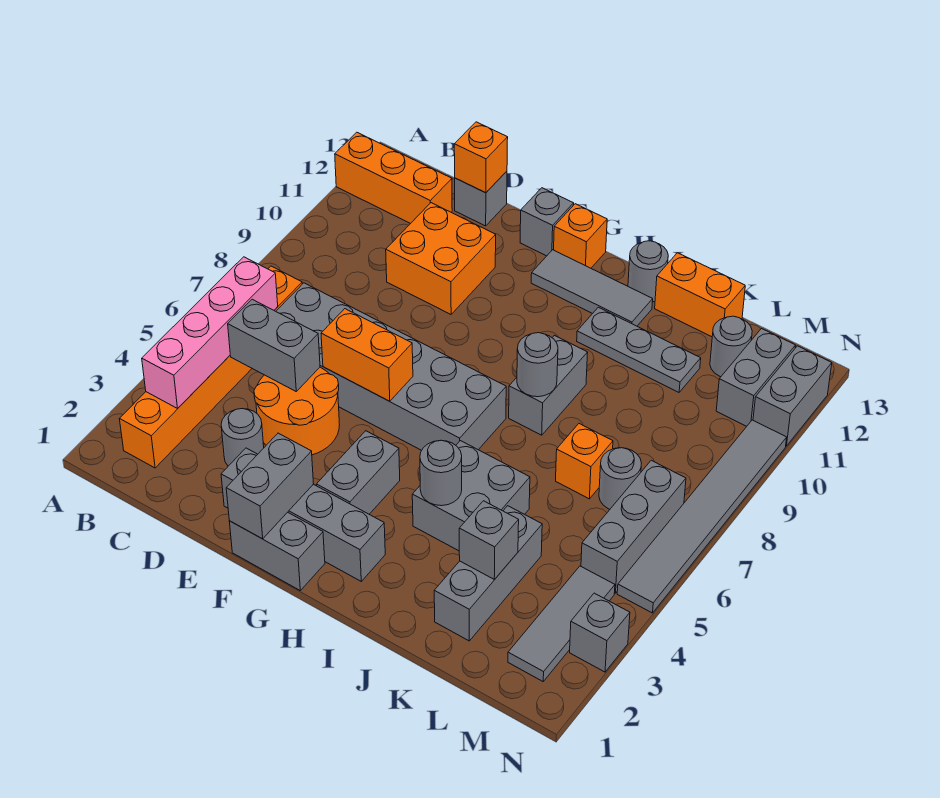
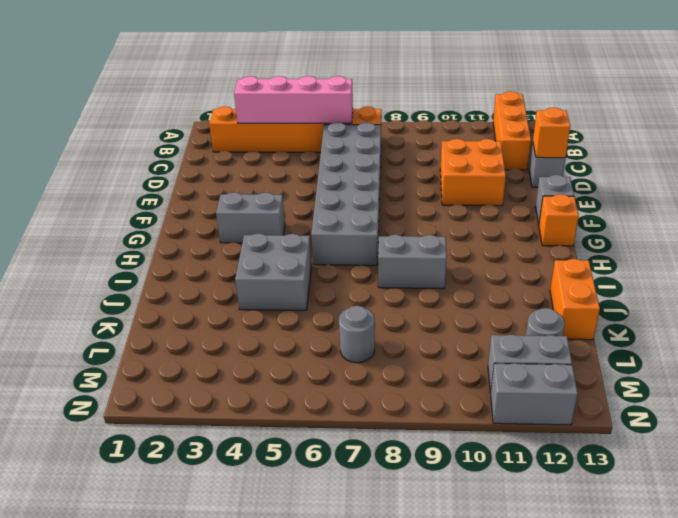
none -> grey 1x1 round brick [221,409,264,466]
none -> orange 2x2 round brick [254,367,340,455]
none -> grey 1x4 brick [221,448,385,581]
none -> grey 1x2 brick [229,512,325,590]

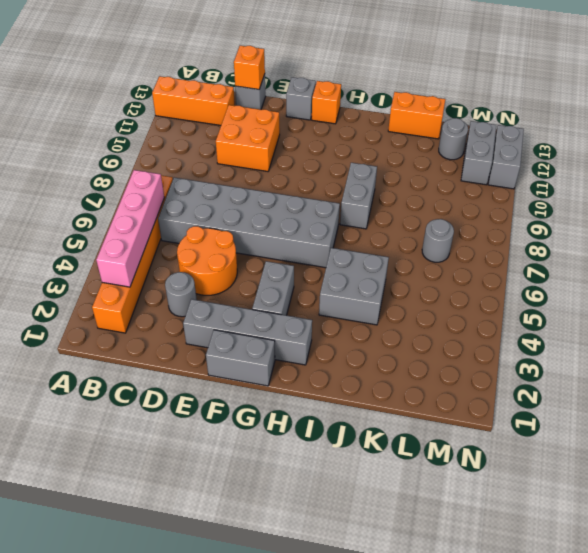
none -> grey 1x3 tile [531,250,653,326]
none -> grey 1x3 plate [577,307,701,392]
none -> grey 1x1 round brick [628,241,668,302]
none -> grey 1x3 brick [434,506,542,641]

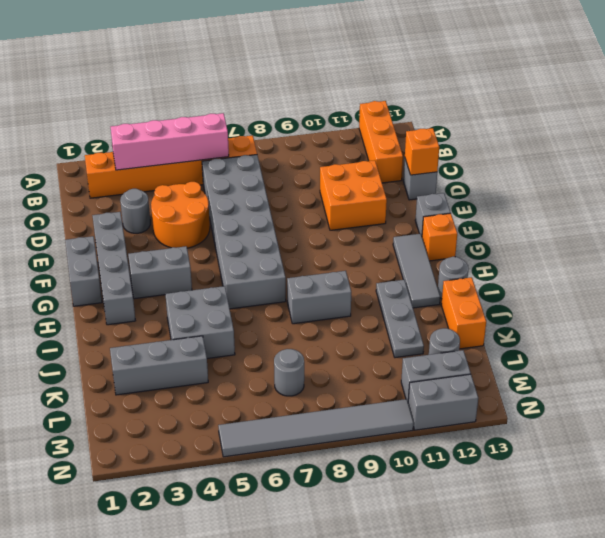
none -> orange 1x1 brick [556,424,613,499]
none -> grey 1x3 tile [508,566,615,681]
none -> grey 1x3 brick [581,460,686,593]
none -> grey 1x1 brick [570,593,630,672]

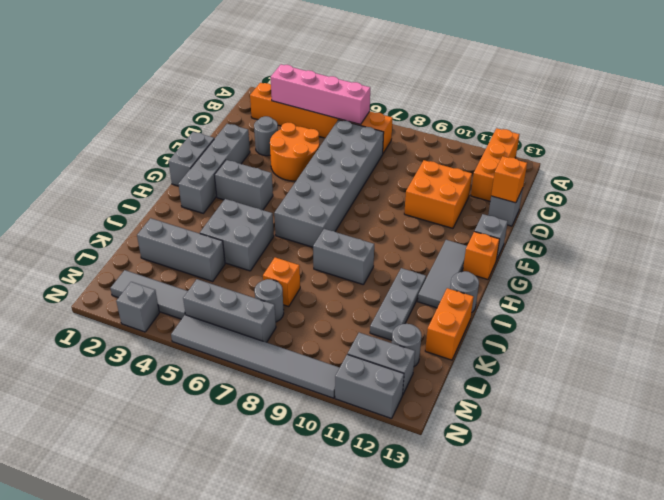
none -> grey 1x2 brick [228,299,320,391]
none -> orange 1x2 brick [321,309,413,401]
none -> grey 1x2 brick [226,433,314,539]
none -> grey 1x1 round brick [420,440,462,506]

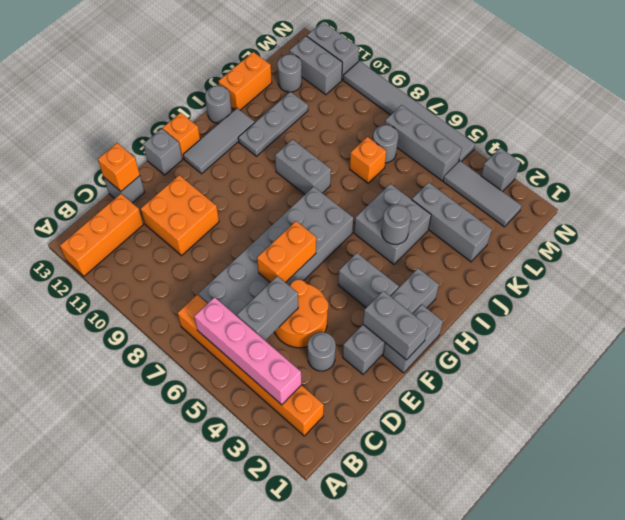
none -> grey 1x1 round brick [517,333,558,397]
none -> grey 1x1 brick [459,501,519,580]

